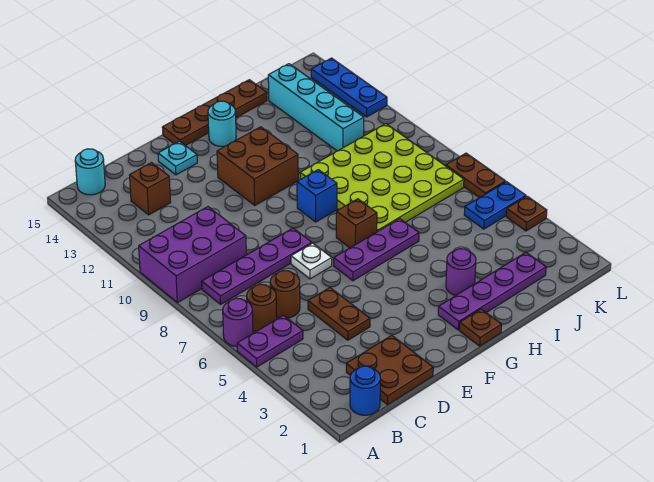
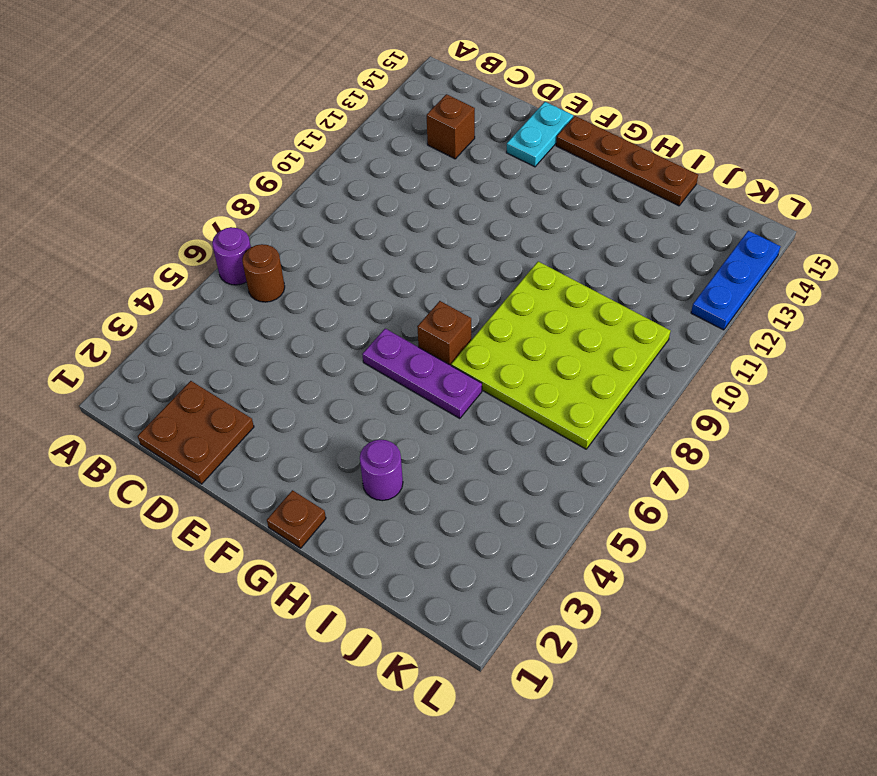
cyan 1x2 plate [506,102,573,167] -> cyan 1x1 plate [158,141,197,175]
none -> purple 1x2 plate [237,315,303,367]
none -> purple 2x3 brick [139,207,246,303]
none -> blue 1x1 round brick [350,366,380,415]

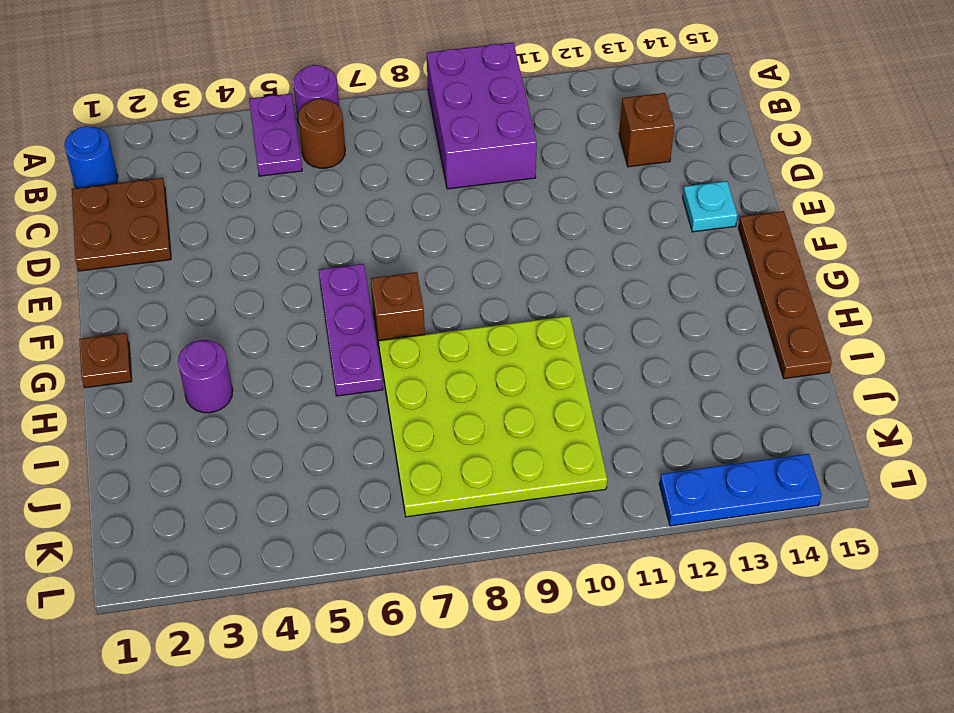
none -> purple 1x4 plate [202,228,312,304]
none -> cyan 1x1 round brick [75,149,105,195]
none -> brown 1x1 round brick [270,271,300,318]

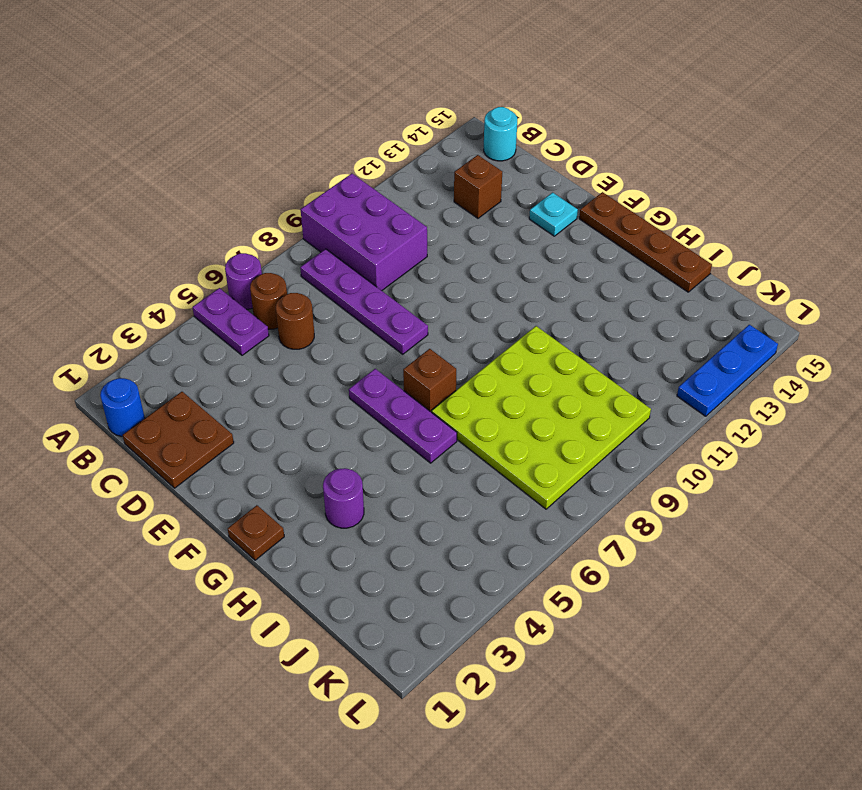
none -> brown 1x2 plate [308,288,370,340]
none -> white 1x1 plate [291,243,332,279]
none -> brown 2x2 brick [217,127,298,205]

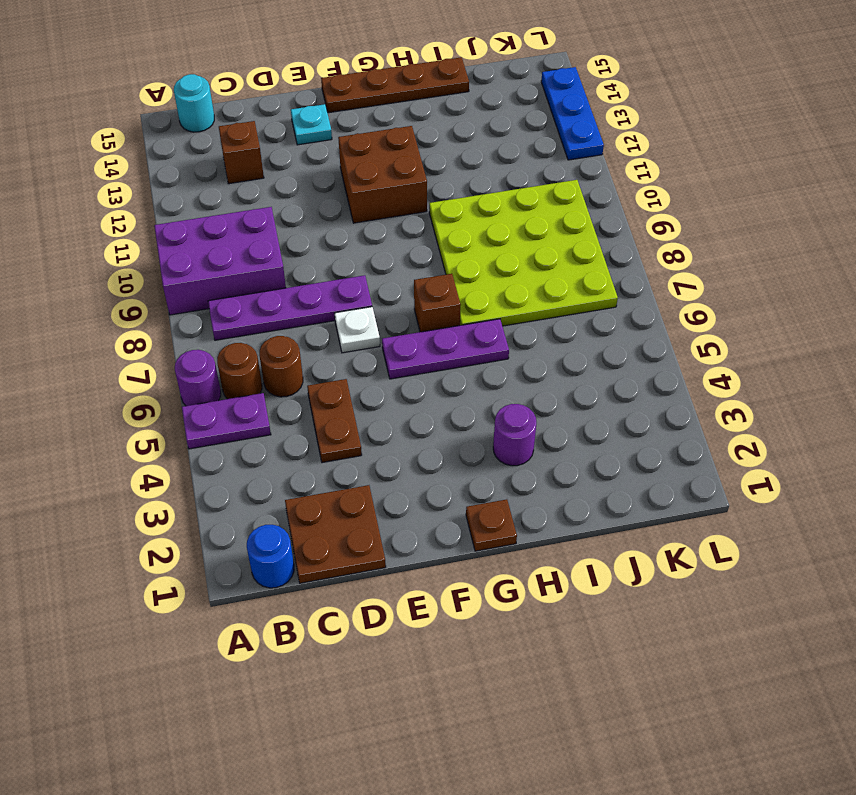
none -> purple 1x4 plate [438,252,546,330]
none -> blue 1x1 brick [297,170,337,222]
none -> cyan 1x1 round brick [208,101,236,147]

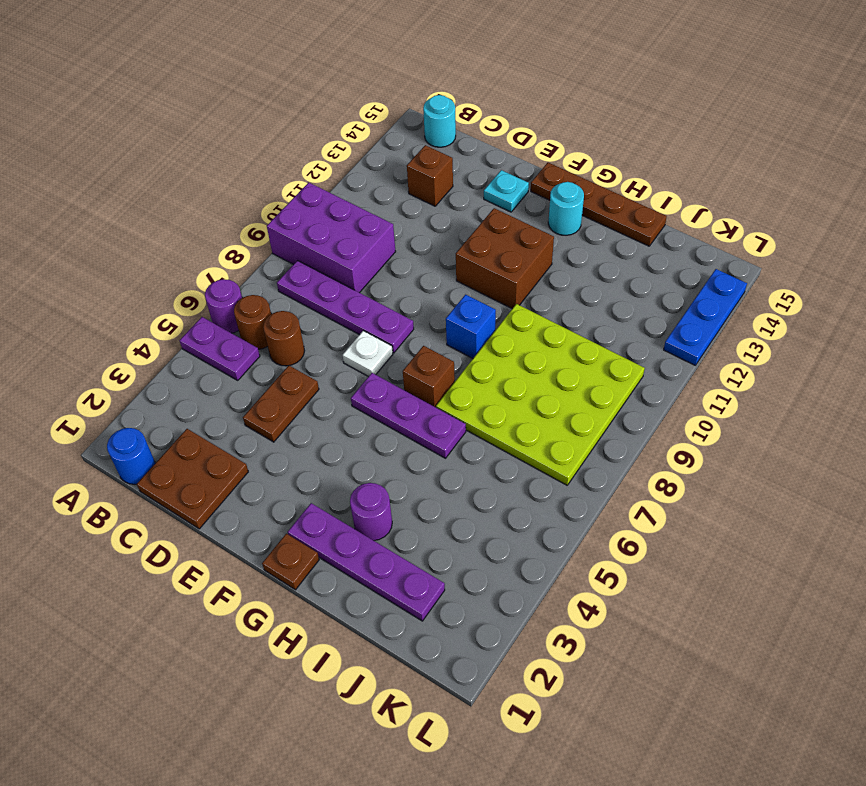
none -> cyan 1x4 brick [268,64,364,151]
none -> blue 1x2 plate [464,182,526,229]
none -> brown 1x1 plate [506,196,547,231]

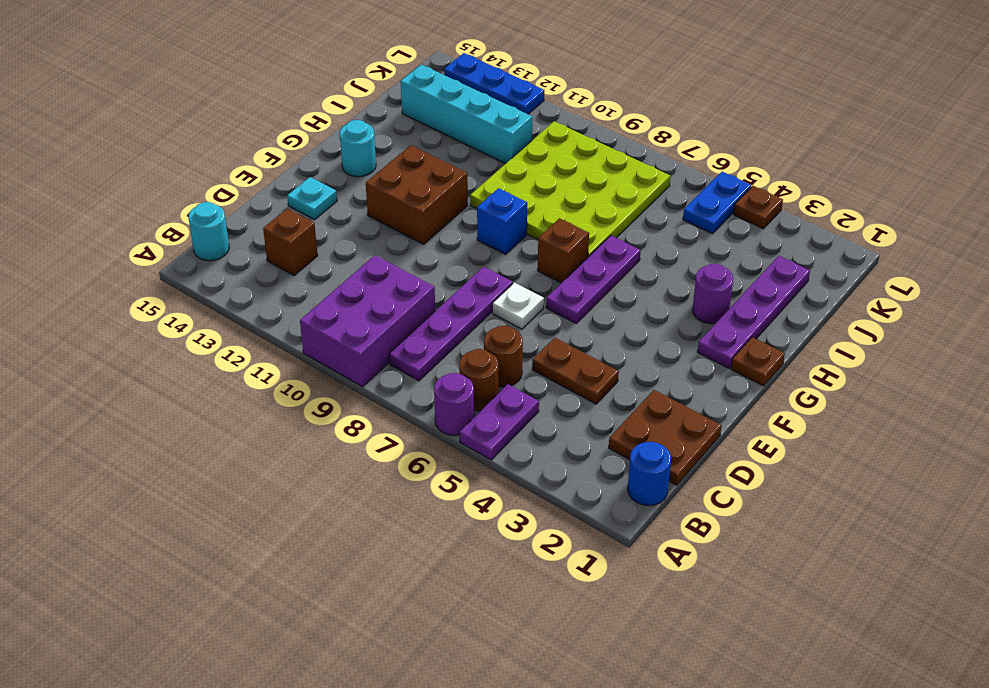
none -> brown 1x4 plate [162,80,267,146]
none -> brown 1x2 plate [446,153,505,198]

